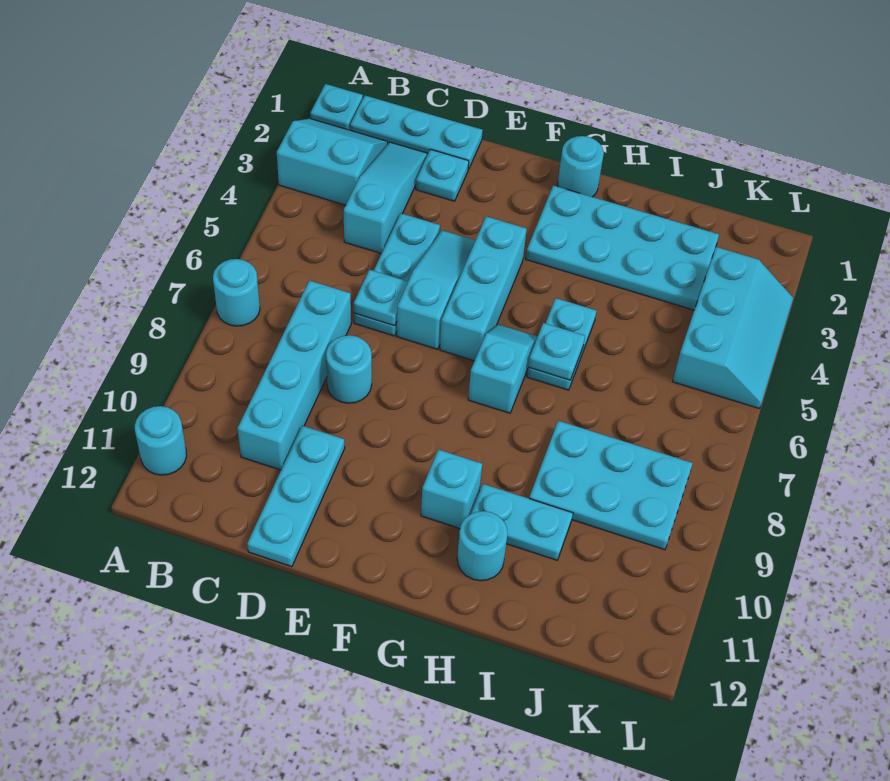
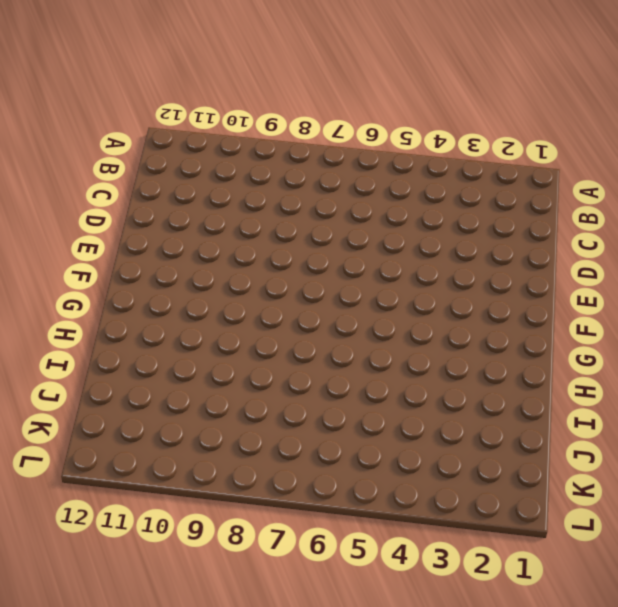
none -> cyan 1x1 plate [310,84,363,130]
none -> cyan 2x2 slope [277,119,388,205]
none -> cyan 1x1 round brick [213,259,260,326]

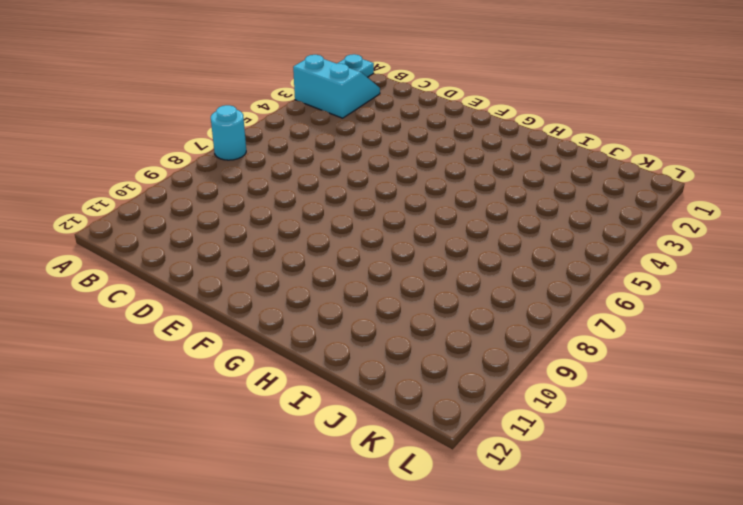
none -> cyan 1x1 round brick [135,406,187,475]
none -> cyan 1x3 plate [350,96,483,169]
none -> cyan 1x3 slope [344,142,428,254]

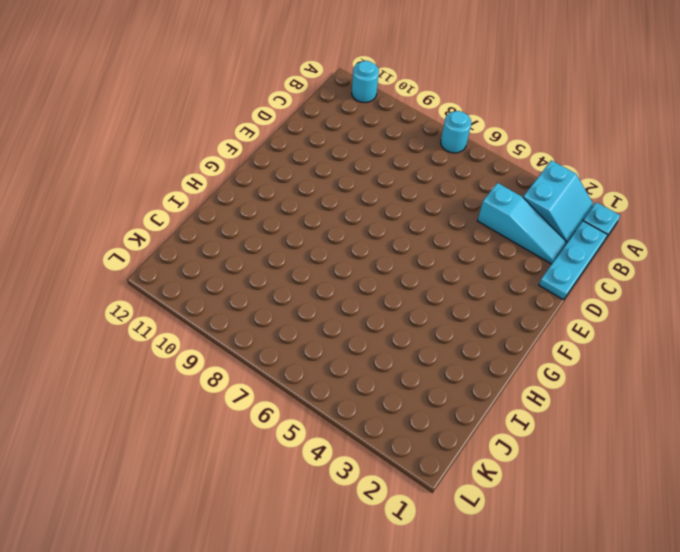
none -> cyan 1x4 brick [238,280,351,470]
none -> cyan 1x1 plate [416,149,469,201]
none -> cyan 1x3 plate [354,213,440,336]

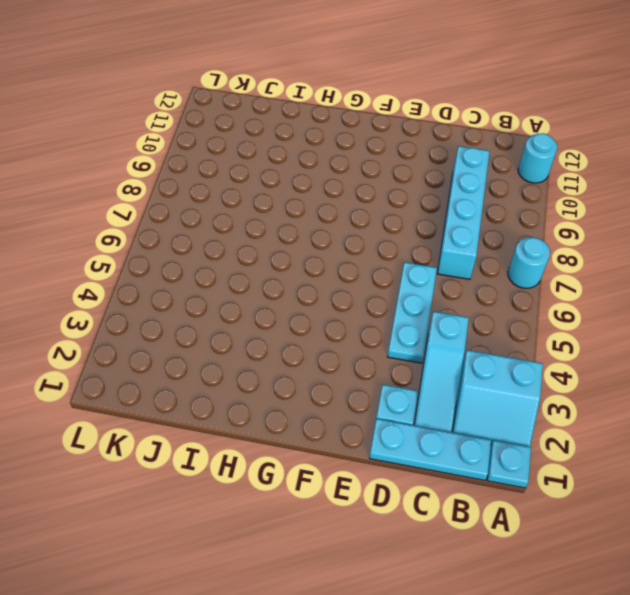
none -> cyan 1x1 round brick [326,335,372,403]
none -> cyan 1x3 plate [247,426,345,567]
none -> cyan 1x3 slope [397,230,475,349]

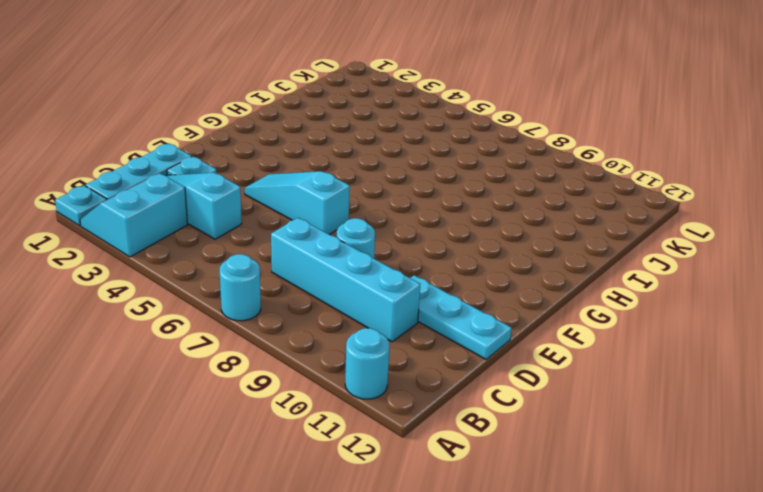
none -> cyan 1x3 plate [354,213,440,336]
none -> cyan 1x3 brick [440,216,527,361]
none -> cyan 1x1 round brick [558,136,604,197]

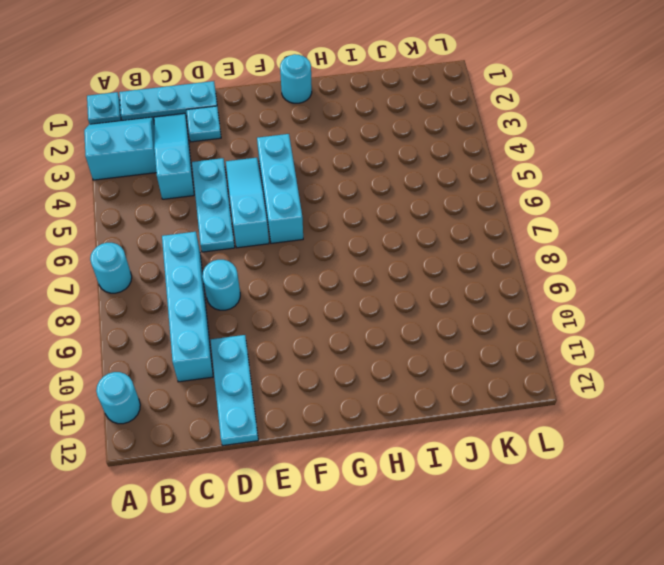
none -> cyan 2x4 plate [526,185,719,310]
none -> cyan 1x2 slope [468,324,538,413]
none -> cyan 1x1 brick [421,449,482,529]

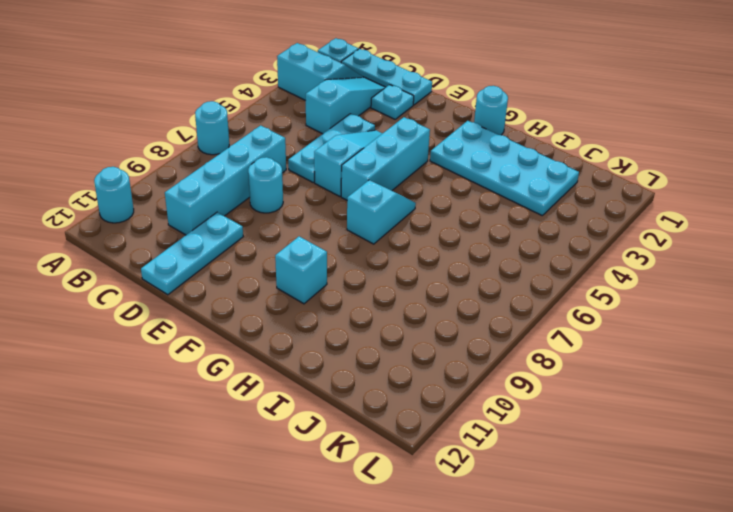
none -> cyan 1x2 plate [527,298,596,390]
none -> cyan 1x2 plate [471,484,573,560]
none -> cyan 1x1 round brick [457,511,508,581]

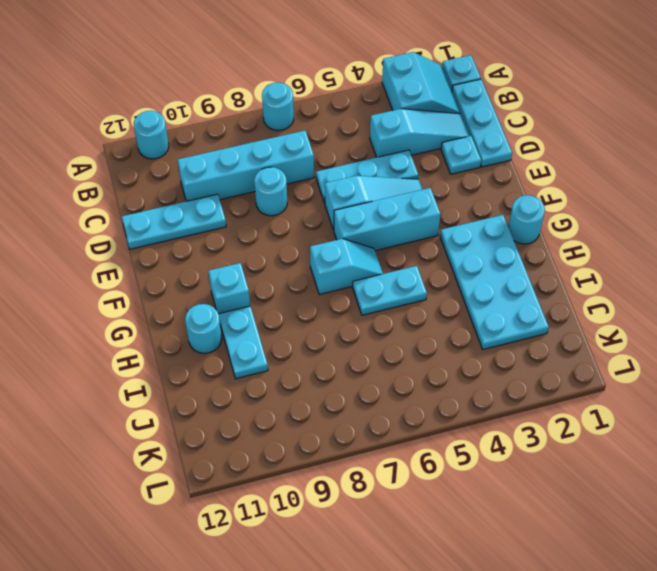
none -> cyan 2x3 plate [529,421,693,550]
none -> cyan 2x3 slope [673,247,793,409]
none -> cyan 1x1 plate [354,270,408,326]

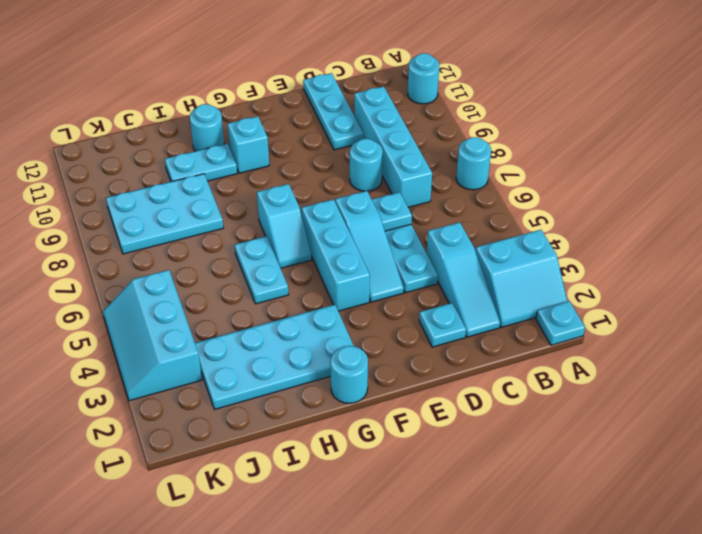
none -> cyan 1x3 plate [350,96,483,169]
none -> cyan 1x1 plate [528,323,585,380]

